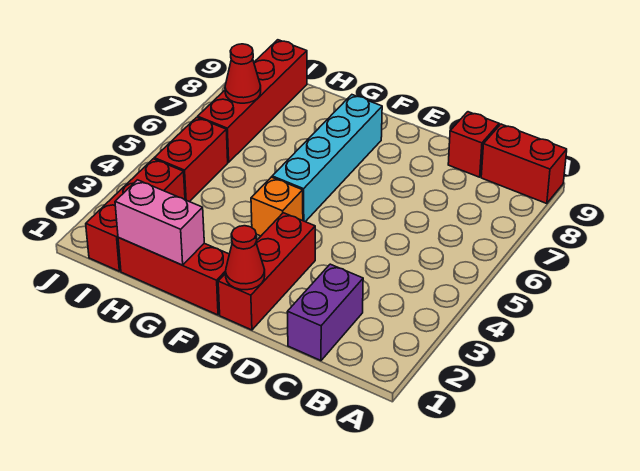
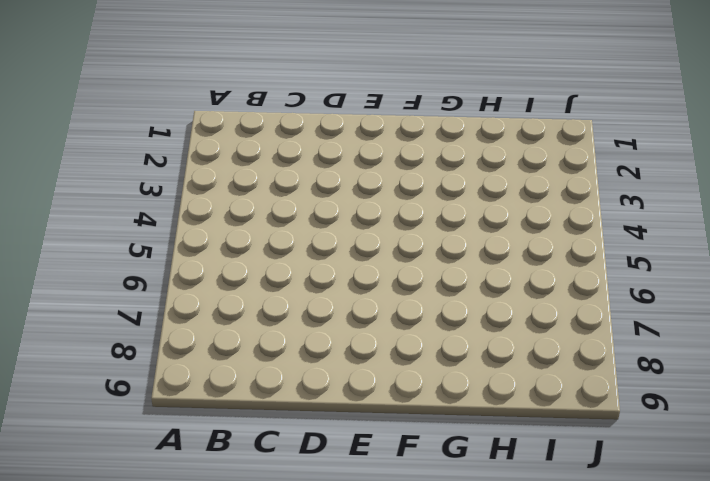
none -> red 1x2 brick [481,124,567,204]
none -> purple 1x2 brick [287,264,363,361]
none -> red 1x1 brick [448,112,499,177]

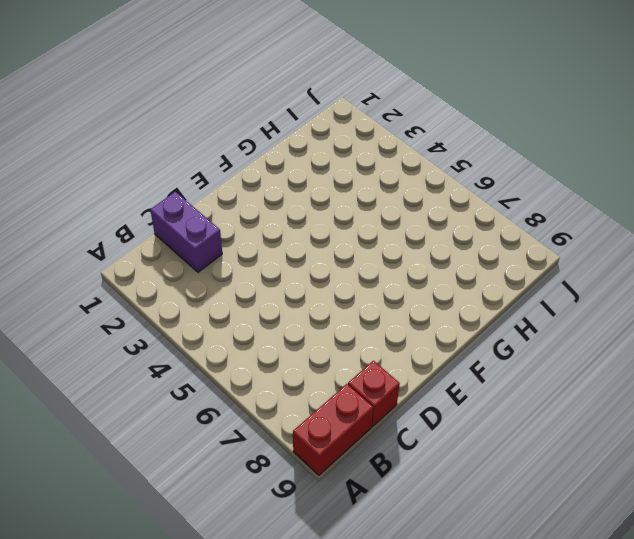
none -> red 1x3 brick [218,213,315,330]
none -> red 1x3 brick [118,237,229,315]
none -> orange 1x1 brick [251,177,303,236]

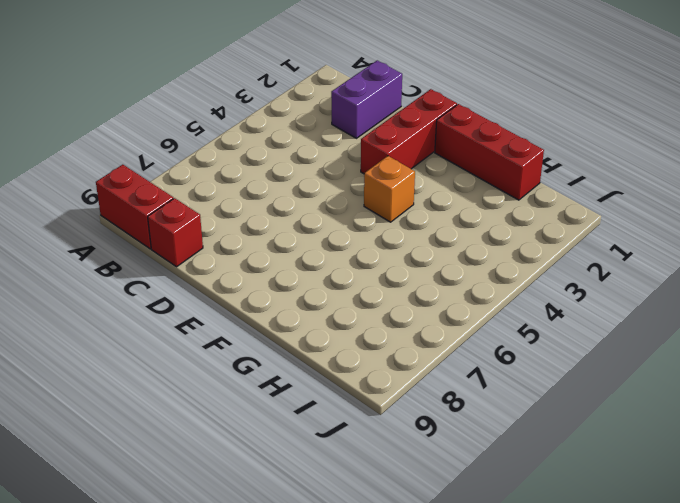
none -> cyan 1x4 brick [272,95,382,222]
none -> red 1x3 brick [86,159,185,271]
none -> red 1x2 brick [154,117,228,202]

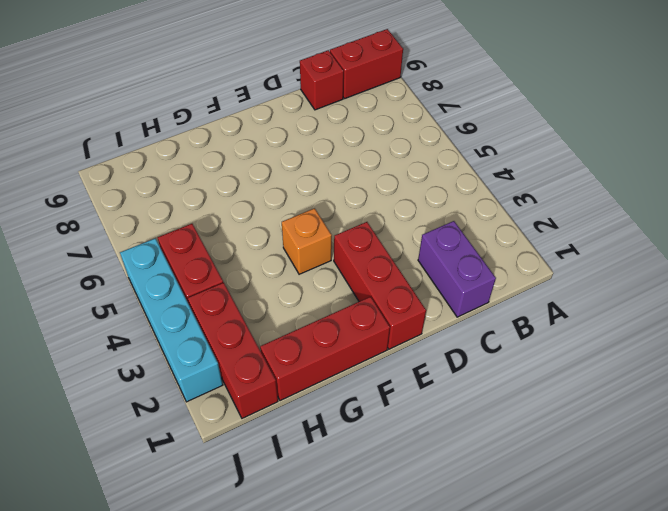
cyan 1x4 brick [120,238,223,402] -> cyan 1x4 brick moved to [272,95,382,222]
none -> red 1x4 brick [198,40,307,162]
none -> red 1x1 cone [226,226,265,290]
none -> pink 1x2 brick [115,180,204,265]

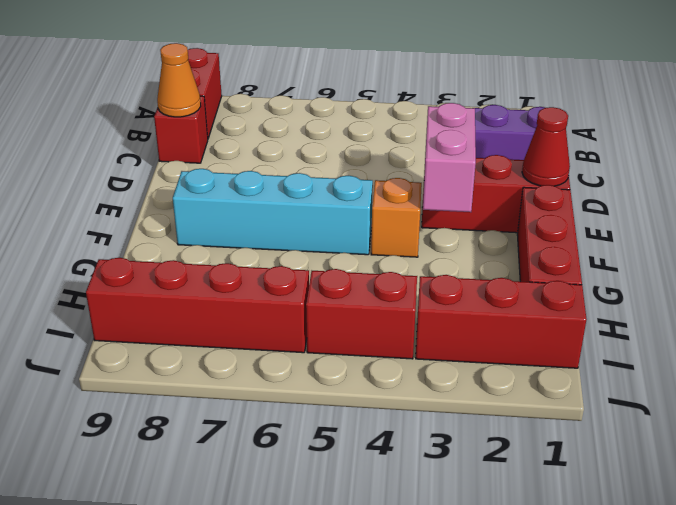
orange 1x1 cone [157,43,201,117] -> none
pink 1x2 brick [423,103,476,212] -> pink 1x2 brick moved to [115,180,204,265]
none -> red 1x1 cone [225,44,261,103]

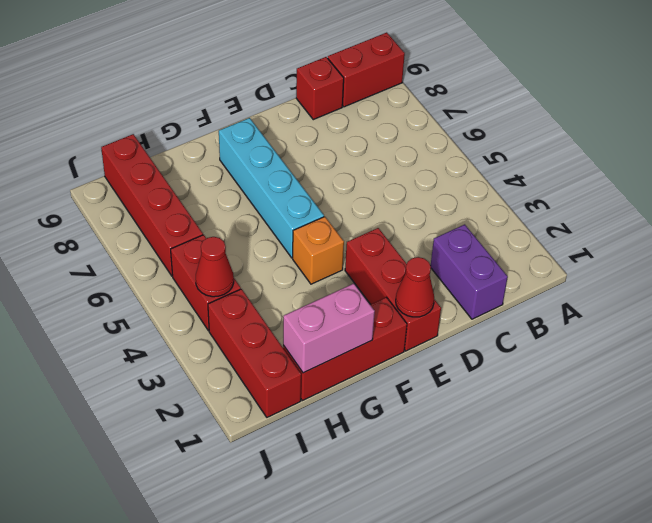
red 1x1 cone [196,237,234,297] -> red 1x1 cone moved to [225,44,261,103]

